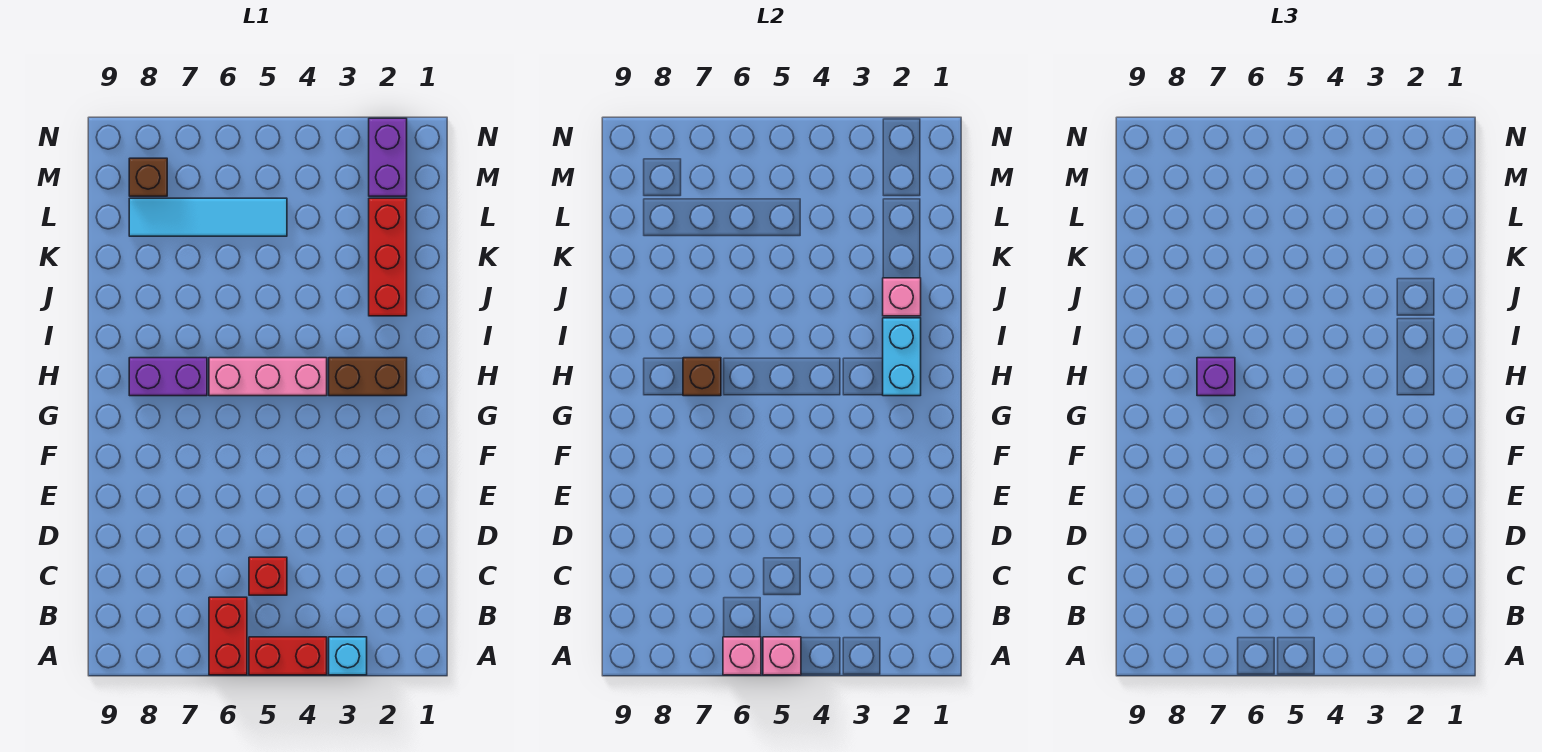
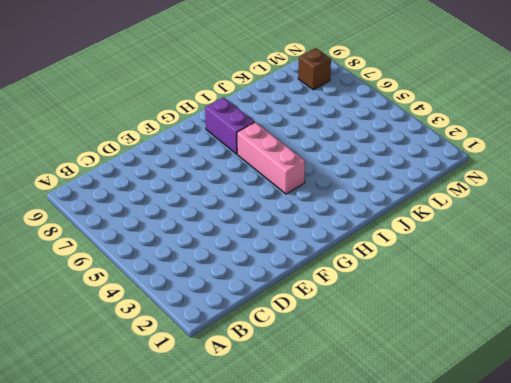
none -> cyan 1x1 brick [329,637,367,675]
none -> red 1x2 brick [249,637,327,675]
none -> red 1x2 brick [209,597,247,675]

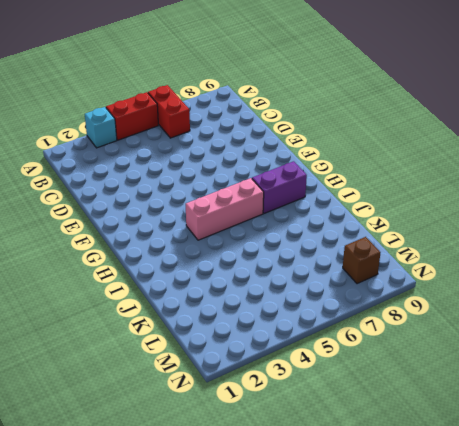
none -> red 1x1 brick [249,557,287,595]
none -> brown 1x2 brick [329,358,407,396]
none -> red 1x3 brick [369,198,407,316]

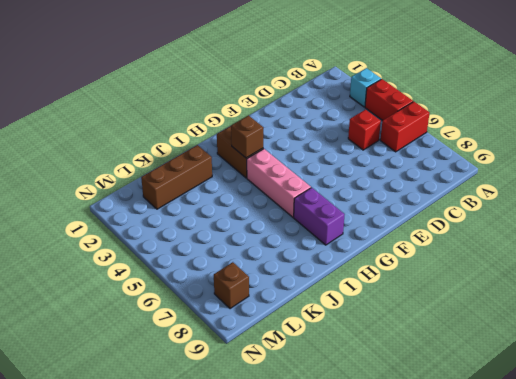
brown 1x1 brick [231,115,263,158] -> brown 1x1 brick moved to [683,358,721,396]
brown 1x3 brick [141,145,212,209] -> red 1x3 brick [369,198,407,316]
none -> cyan 1x4 tile [129,198,287,236]
none -> purple 1x2 brick [369,118,407,196]
none -> pink 1x1 brick [763,637,801,675]

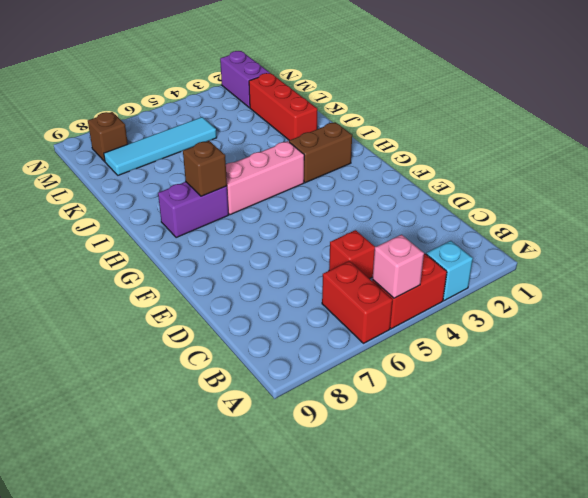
none -> pink 1x1 brick [723,637,761,675]
none -> cyan 1x2 brick [883,318,921,396]
none -> pink 1x1 brick [883,278,921,316]

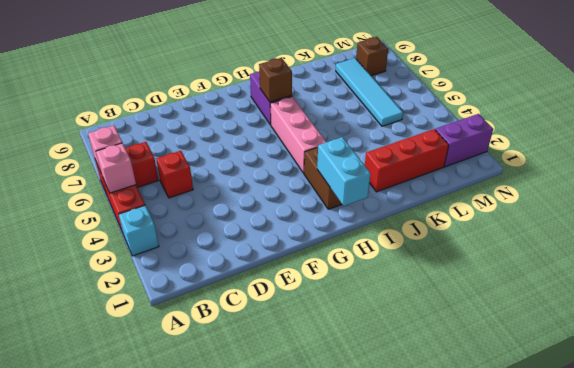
cyan 1x2 brick [317,137,371,206] -> cyan 1x2 brick turned to [883,318,921,396]
none -> pink 1x1 brick [883,278,921,316]
none -> purple 1x1 brick [1197,358,1235,396]

